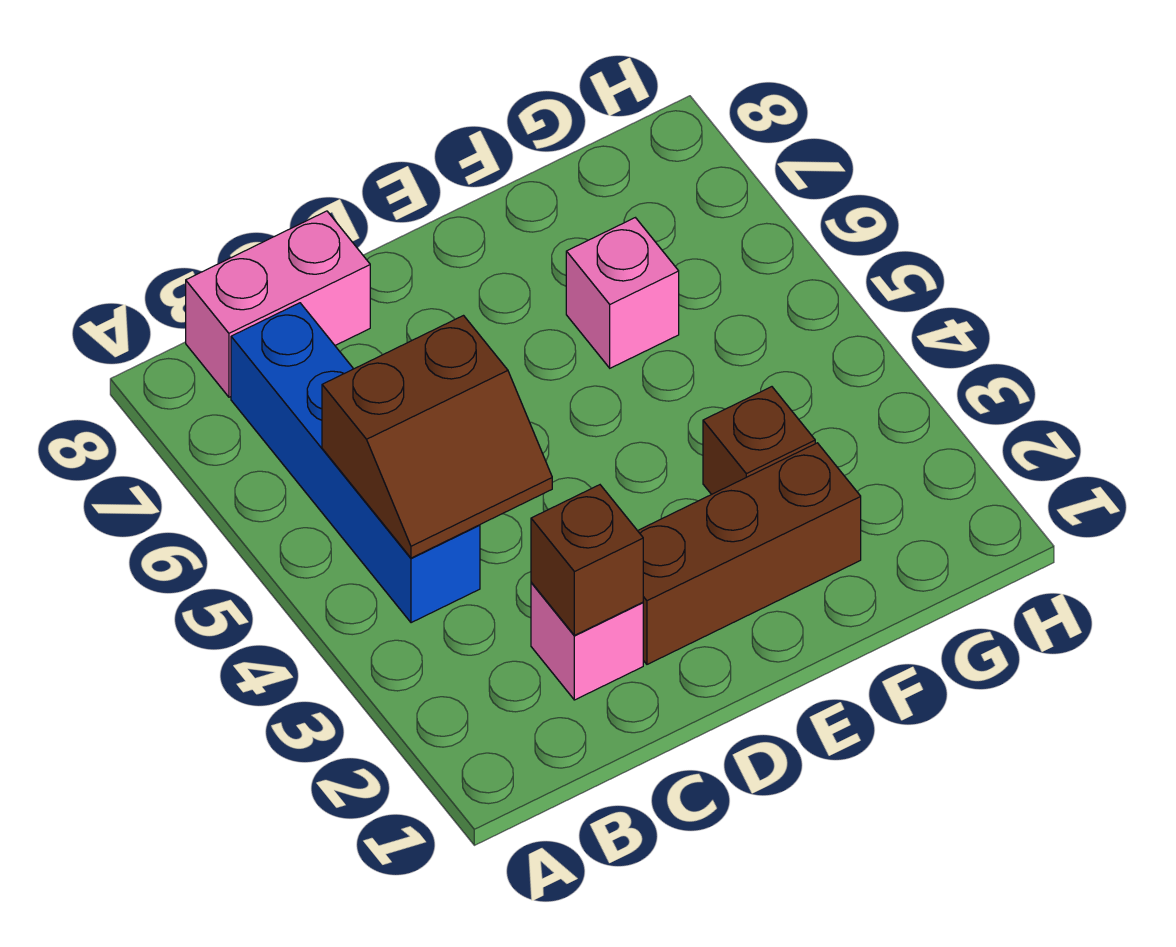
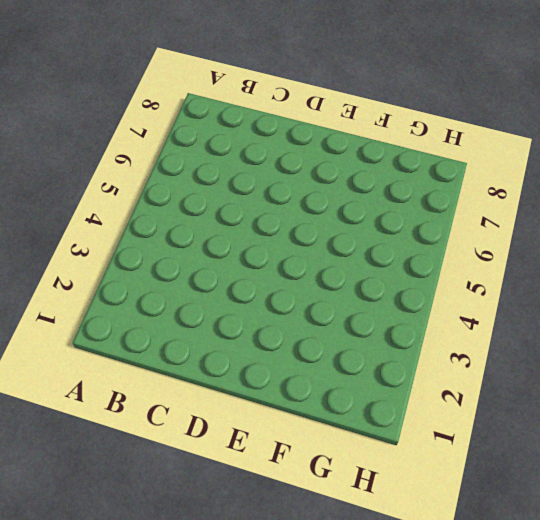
none -> blue 1x4 brick [231,303,480,623]
none -> pink 1x2 brick [186,211,370,397]

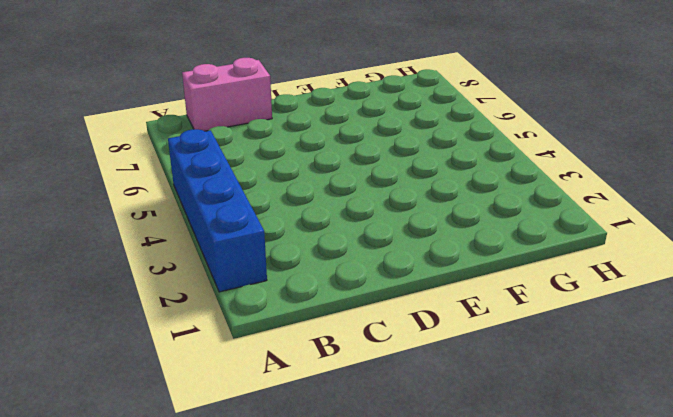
blue 1x4 brick [168,129,267,292] -> blue 1x4 brick moved to [231,303,480,623]
none -> pink 1x1 brick [531,583,643,700]
none -> brown 1x3 brick [638,443,861,664]

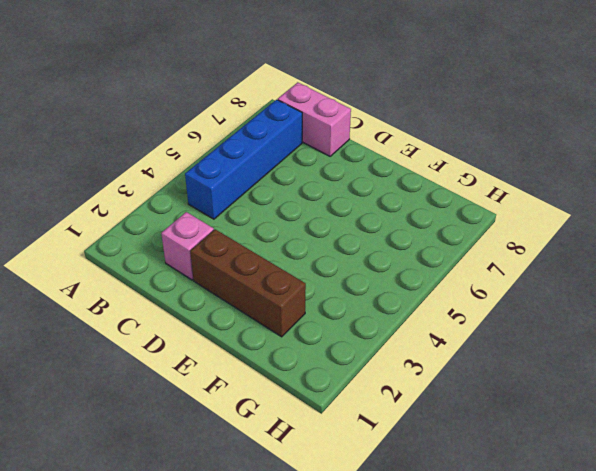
none -> brown 1x1 brick [703,387,815,494]
none -> pink 1x1 brick [566,218,679,368]

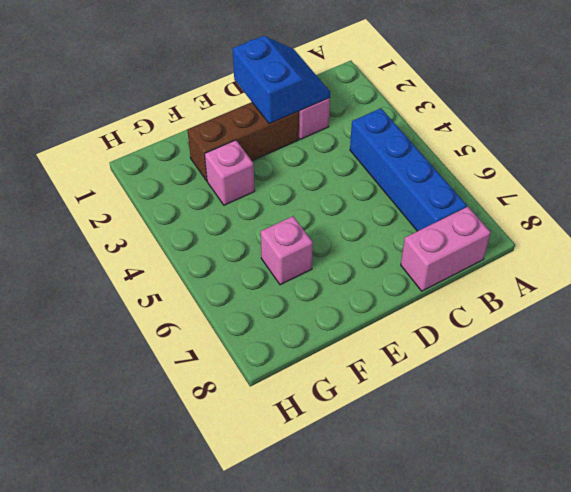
blue 2x2 slope [233,36,330,124] -> brown 1x1 brick [531,485,643,635]
pink 1x1 brick [205,140,255,205] -> brown 1x1 brick [703,387,815,494]
none -> brown 2x2 slope [322,316,552,558]

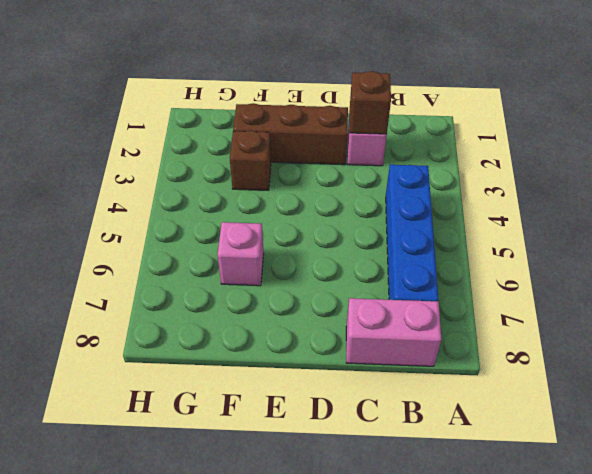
none -> brown 2x2 slope [322,316,552,558]

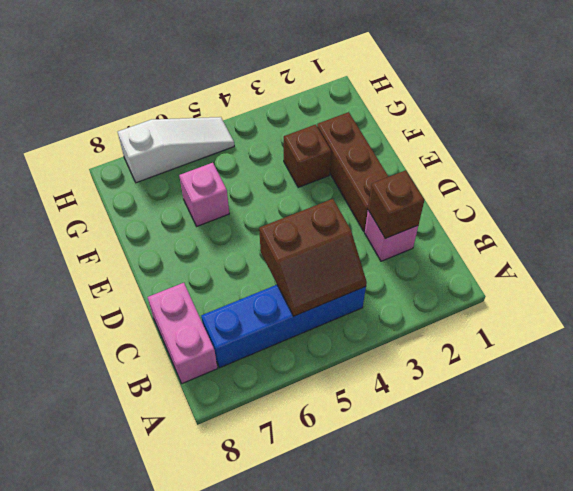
brown 2x2 slope [259,199,367,316] -> brown 2x2 slope turned to [322,316,552,558]
white 1x3 slope [118,117,234,183] -> none

